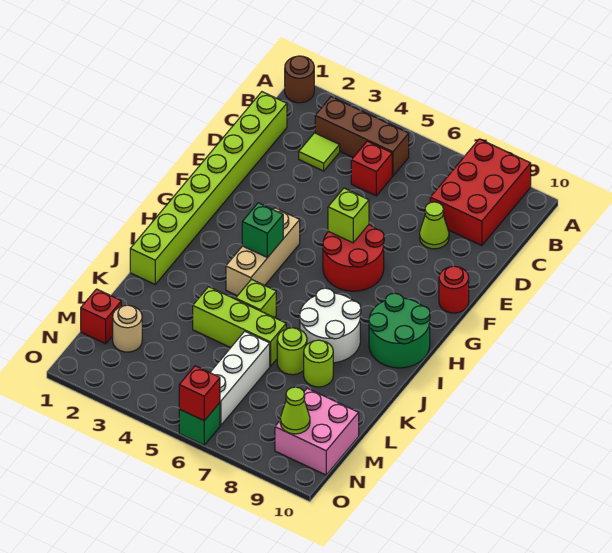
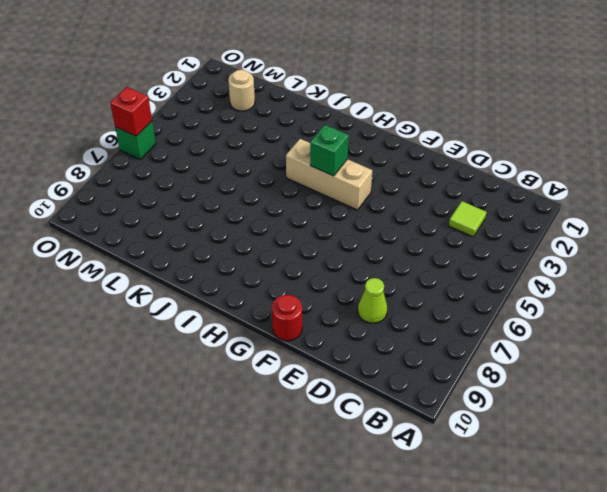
none -> brown 1x1 round brick [285,56,314,103]
none -> red 2x3 brick [430,139,531,246]
none -> brown 1x3 brick [315,97,409,176]

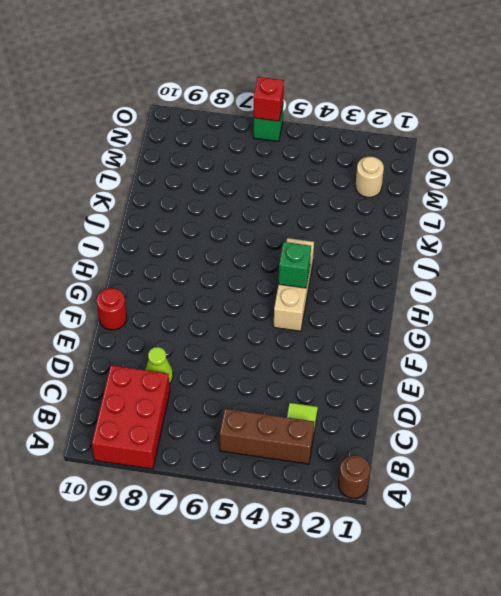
none -> lime 1x8 brick [130,92,287,284]
none -> red 1x1 brick [351,141,392,196]
none -> red 2x2 round brick [323,225,384,291]

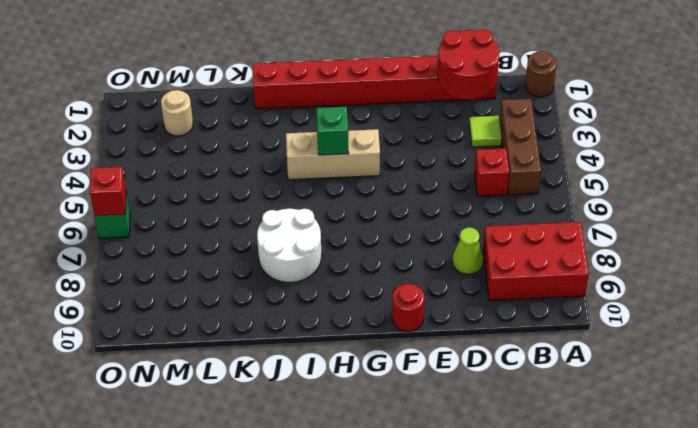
red 1x8 brick [253,56,496,109] -> lime 1x8 brick [130,92,287,284]
red 2x2 round brick [438,29,499,100] -> red 2x2 round brick moved to [323,225,384,291]
none -> green 2x2 round brick [369,293,430,368]
none -> lime 1x1 brick [236,279,276,318]
none -> lime 1x3 brick [193,287,286,366]

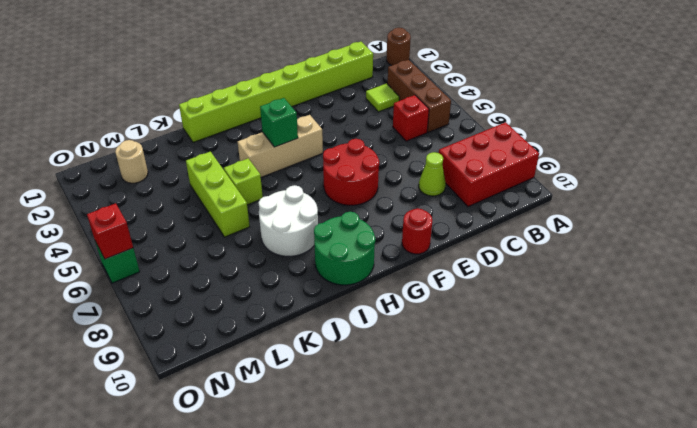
none -> lime 1x1 round brick [277,328,307,375]
none -> lime 1x1 round brick [304,340,333,387]
none -> white 1x3 brick [210,331,270,425]

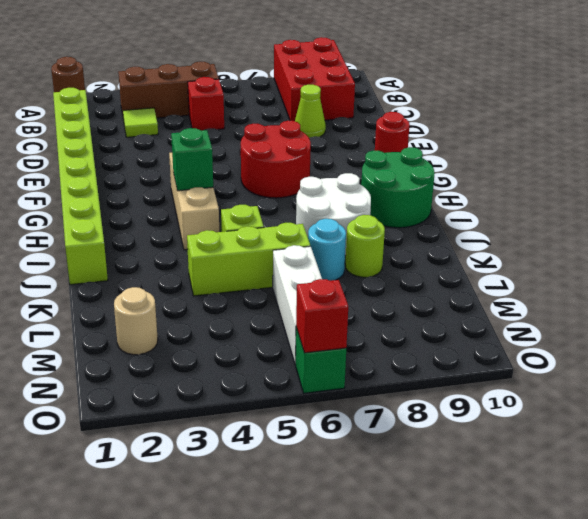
cyan 1x1 round brick [308,219,346,281] -> lime 1x1 round brick [277,328,307,375]
none -> red 1x1 brick [81,289,121,344]
none -> pink 2x2 brick [275,388,359,475]
none -> lime 1x1 brick [328,188,369,243]

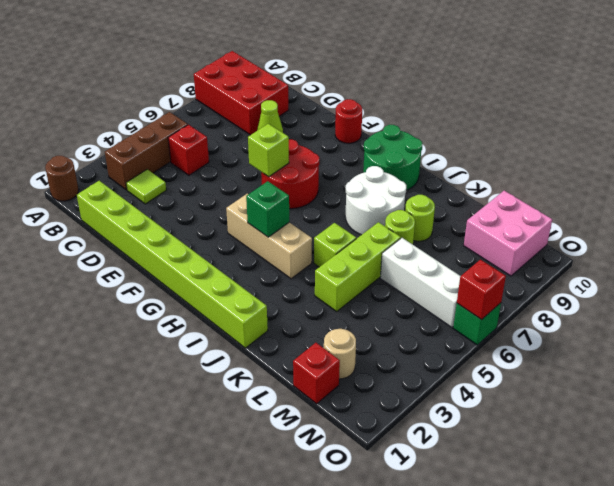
none -> lime 1x1 cone [280,387,310,434]

